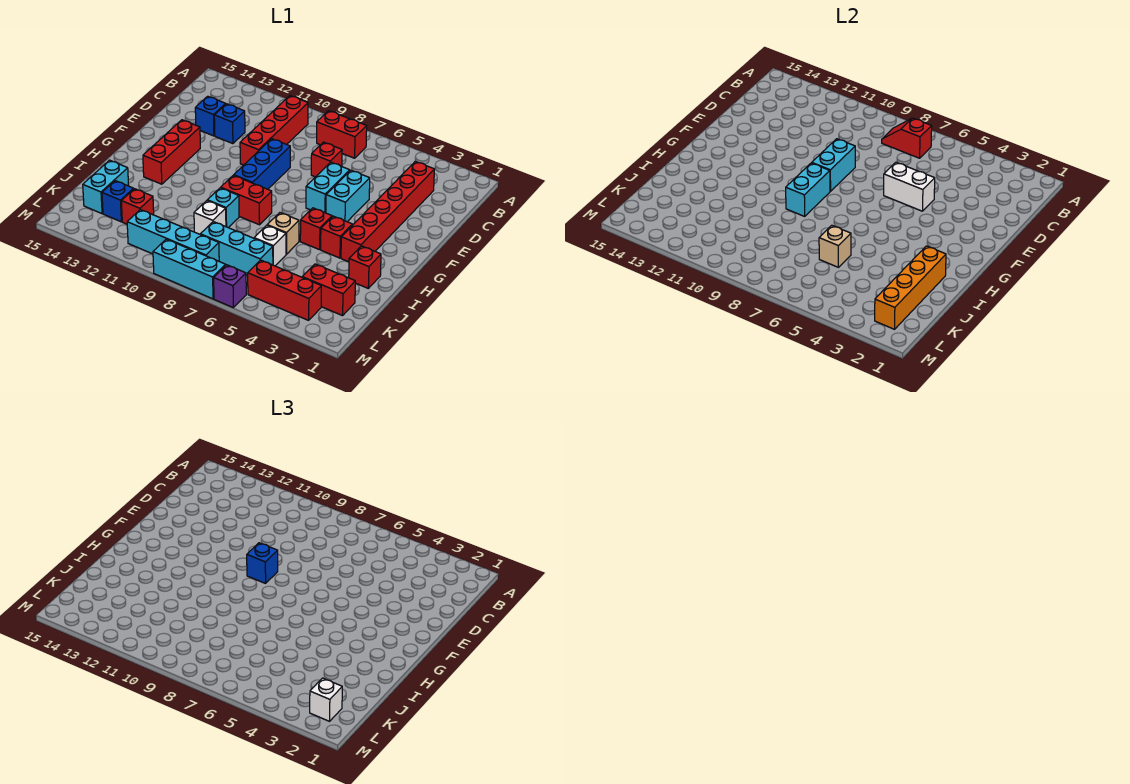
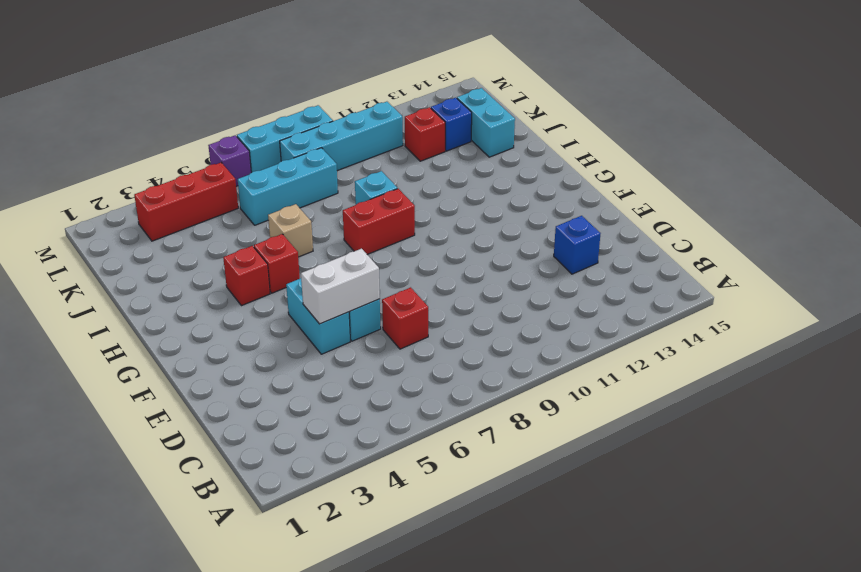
none -> red 1x2 brick [317,111,367,158]
none -> red 1x4 brick [240,96,308,165]
none -> red 1x6 brick [341,161,434,262]
none -> blue 1x1 brick [214,104,245,144]

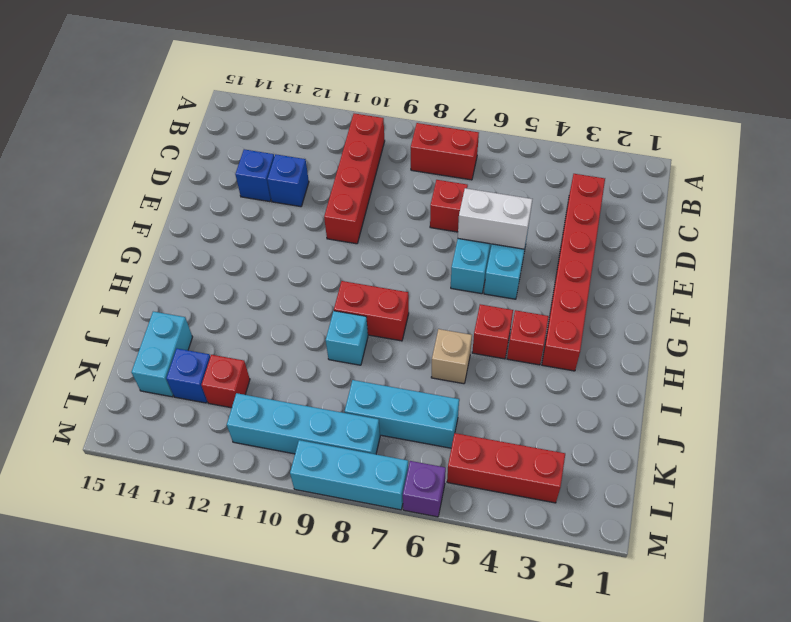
none -> blue 1x3 brick [234,139,290,189]
none -> red 1x3 brick [143,120,200,184]
none -> red 1x1 brick [349,246,381,288]
none -> white 1x1 brick [254,225,286,266]

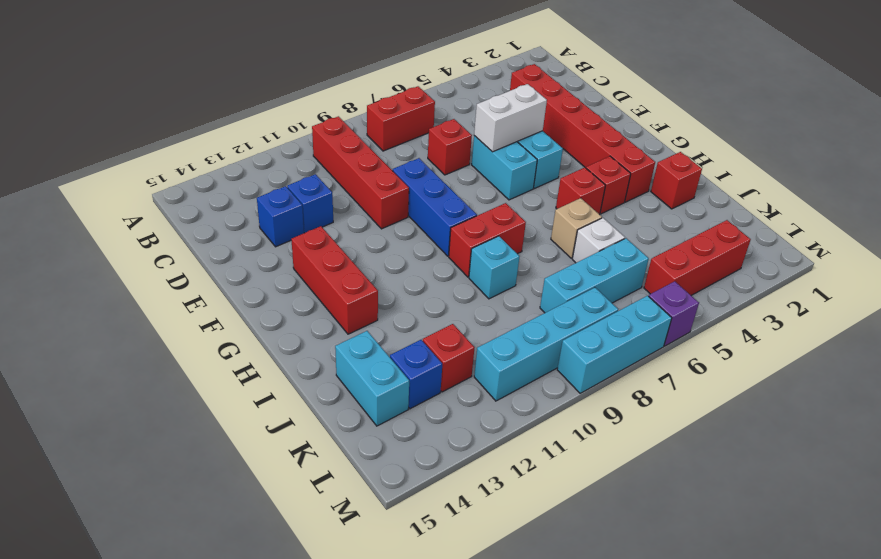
none -> white 1x1 brick [194,201,226,234]
none -> red 1x2 brick [302,264,355,316]
none -> red 1x2 slope [882,118,932,158]
none -> cyan 1x2 brick [812,139,855,191]

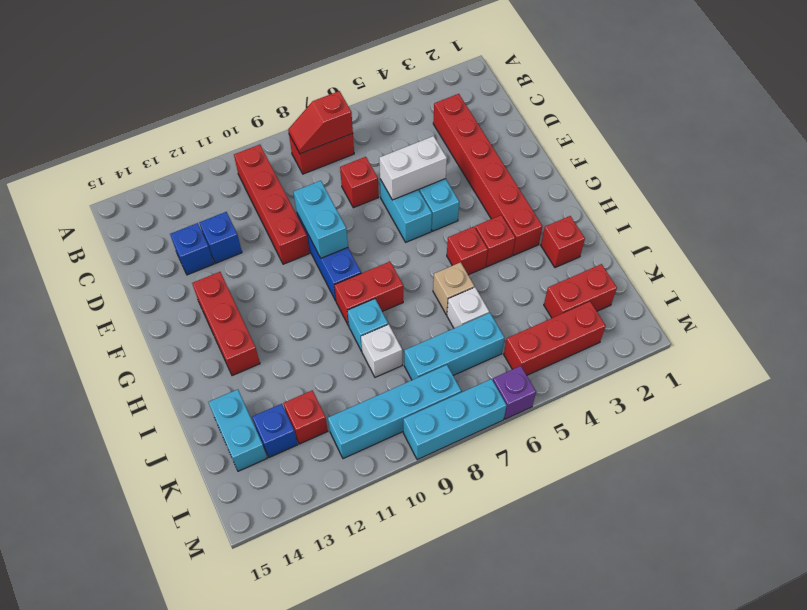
none -> cyan 1x2 brick [786,163,830,216]
none -> orange 1x4 brick [875,246,946,329]
none -> tan 1x1 brick [819,225,851,267]
none -> blue 1x1 brick [247,543,278,583]

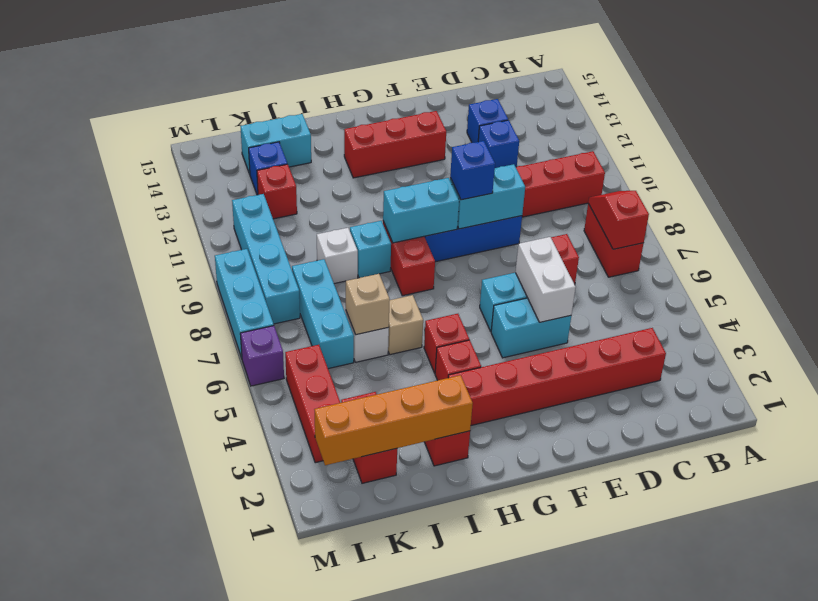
none -> white 1x1 brick [310,678,342,721]

